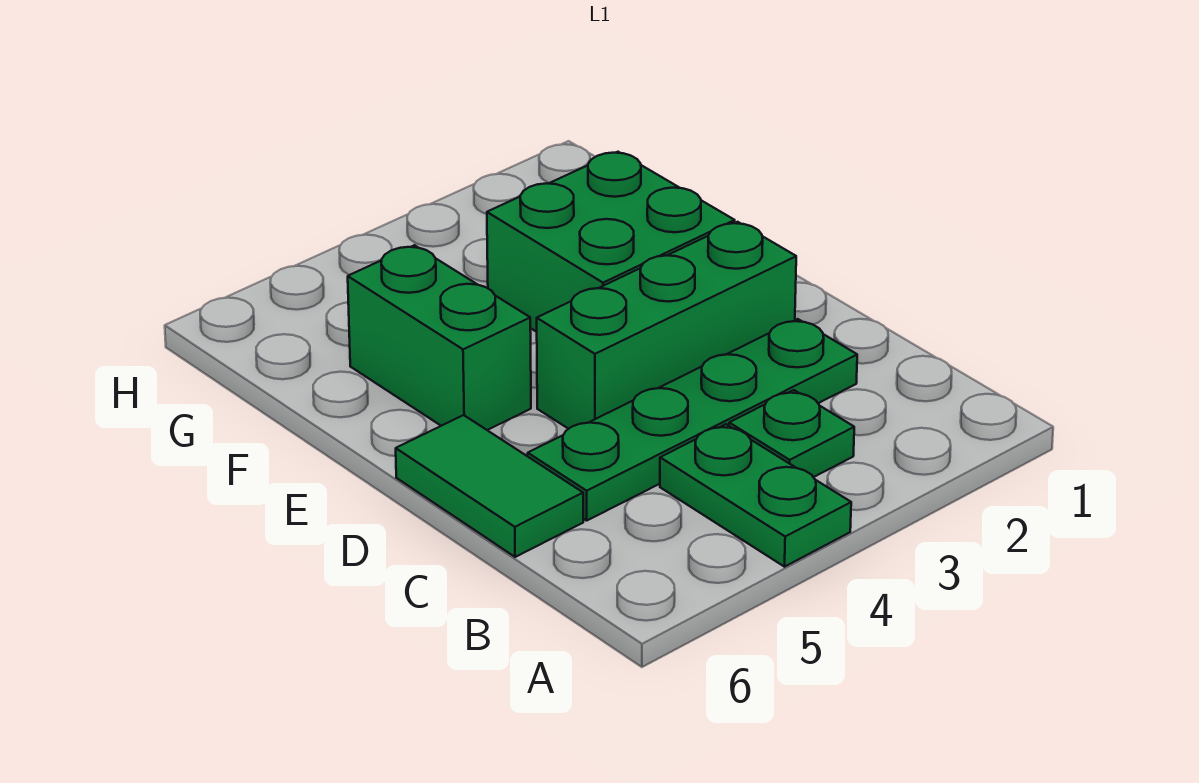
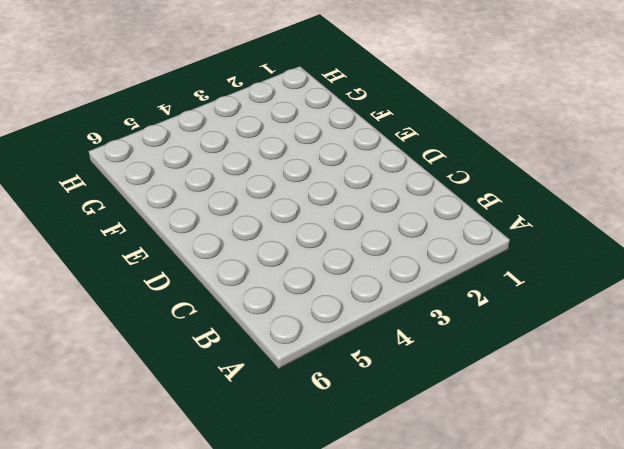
none -> green 1x2 plate [660,424,851,567]
none -> green 1x1 plate [729,390,854,477]

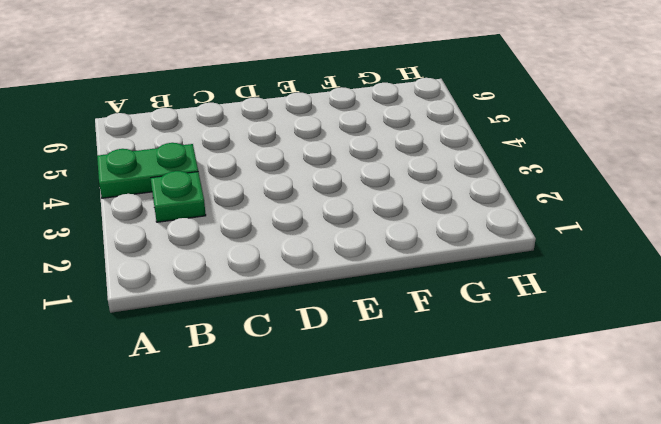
none -> green 1x4 plate [528,319,857,521]
none -> green 1x2 tile [396,415,583,557]

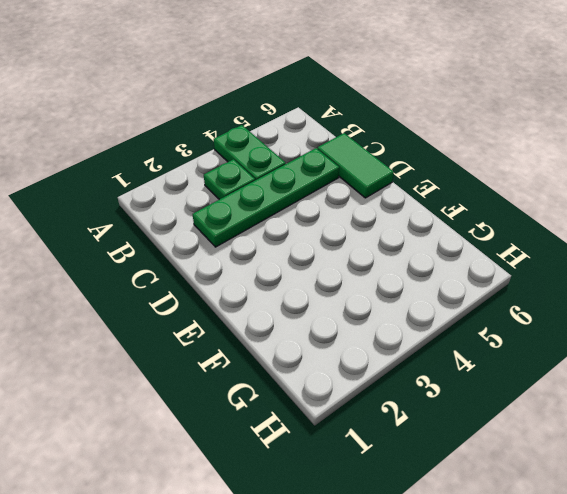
none -> green 1x3 brick [537,222,796,429]
none -> green 2x2 brick [487,152,735,332]

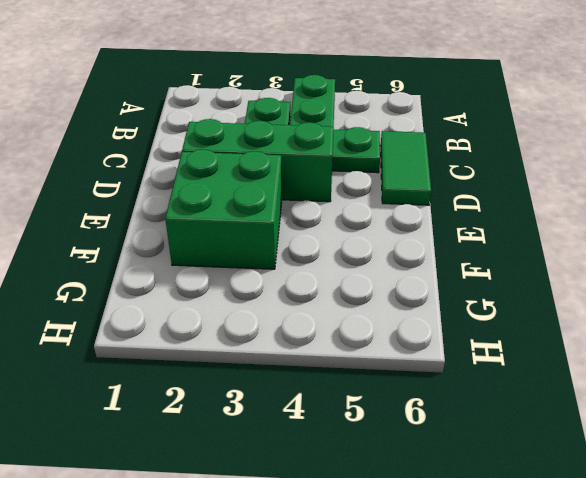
none -> green 1x2 brick [348,245,531,430]

